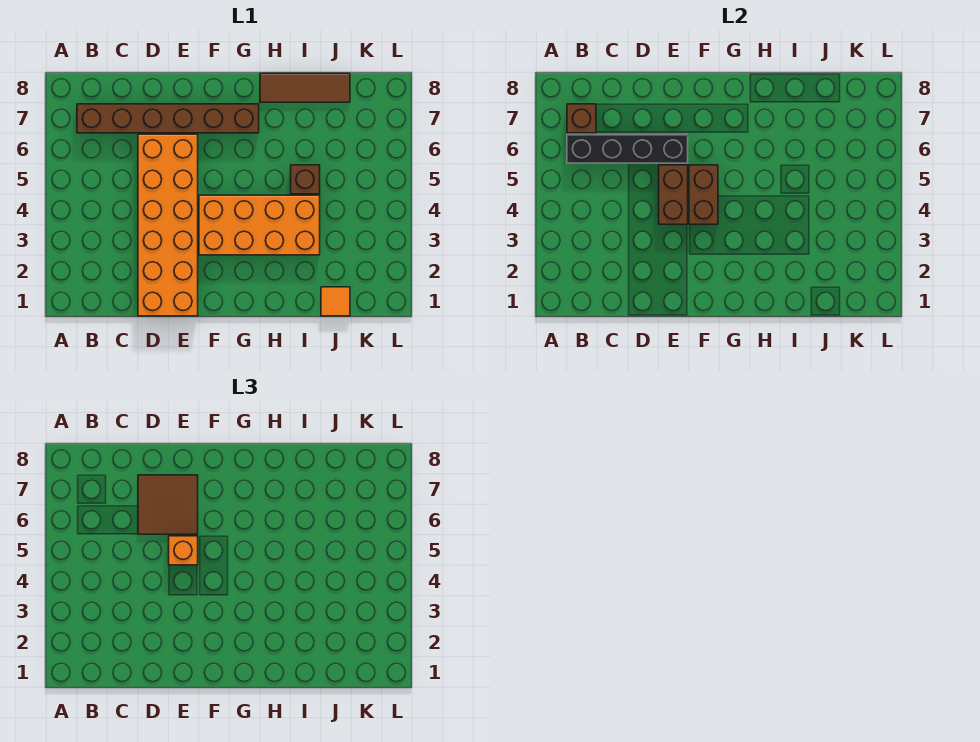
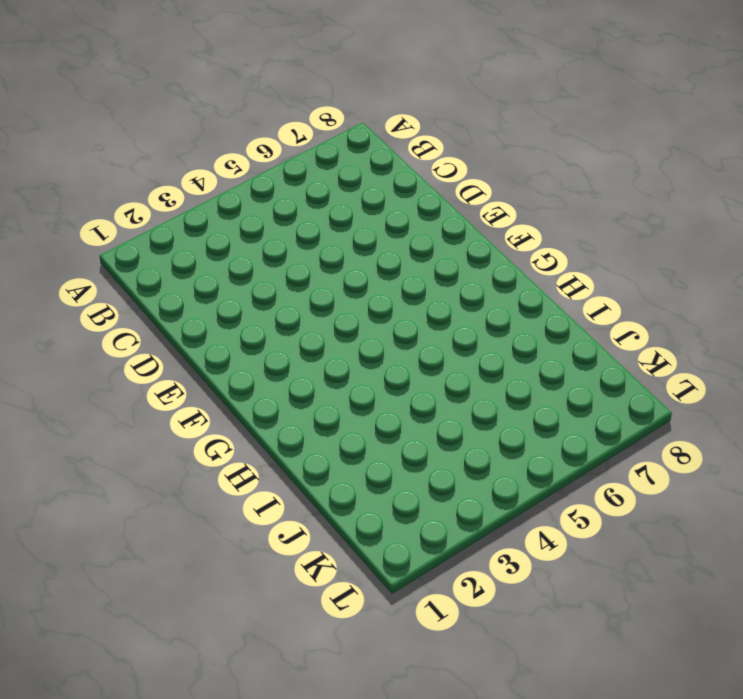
none -> brown 1x6 brick [77,104,259,133]
none -> orange 2x6 brick [138,134,198,316]
none -> orange 2x4 brick [199,195,320,255]

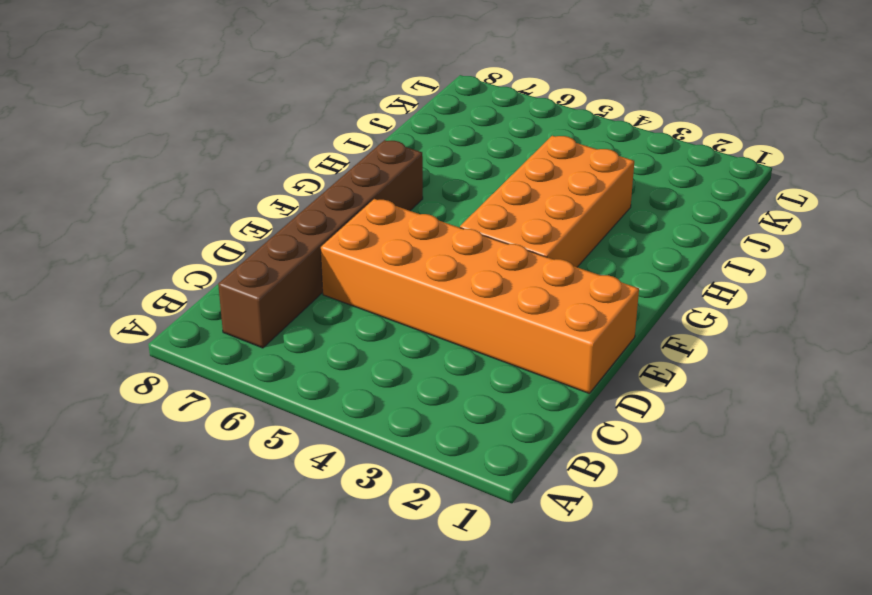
none -> brown 1x3 tile [260,73,350,102]
none -> brown 1x1 brick [291,165,320,194]
none -> orange 1x1 tile [321,287,350,316]

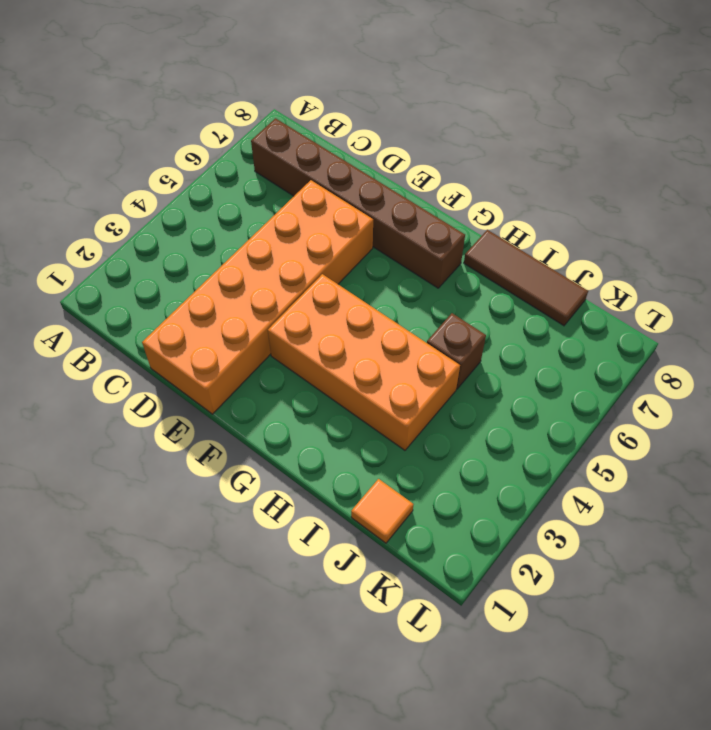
none -> black 1x4 brick [567,134,688,163]
none -> brown 1x1 brick [567,104,596,133]
none -> brown 1x2 brick [659,165,688,224]

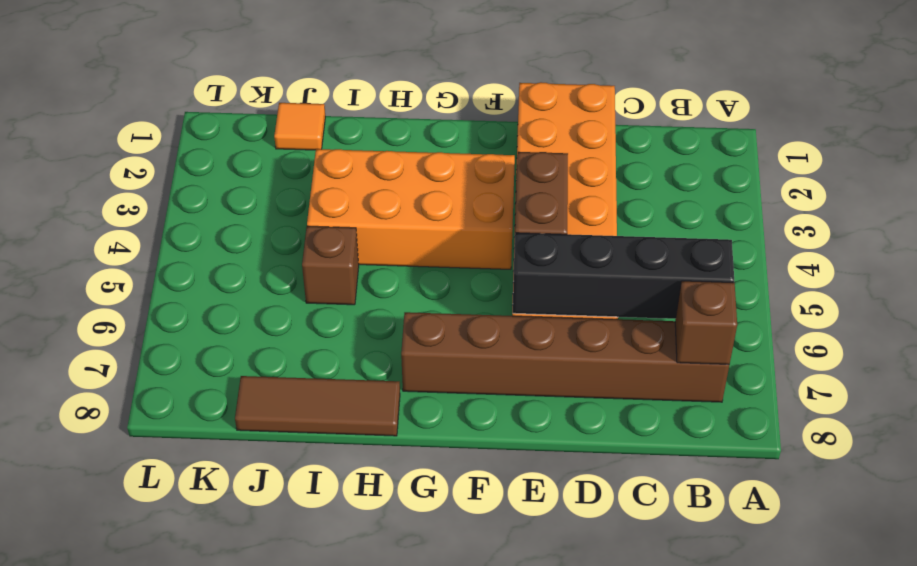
none -> brown 1x2 brick [689,165,718,224]
none -> brown 2x2 tile [138,475,198,534]
none -> orange 1x1 brick [169,536,198,565]

